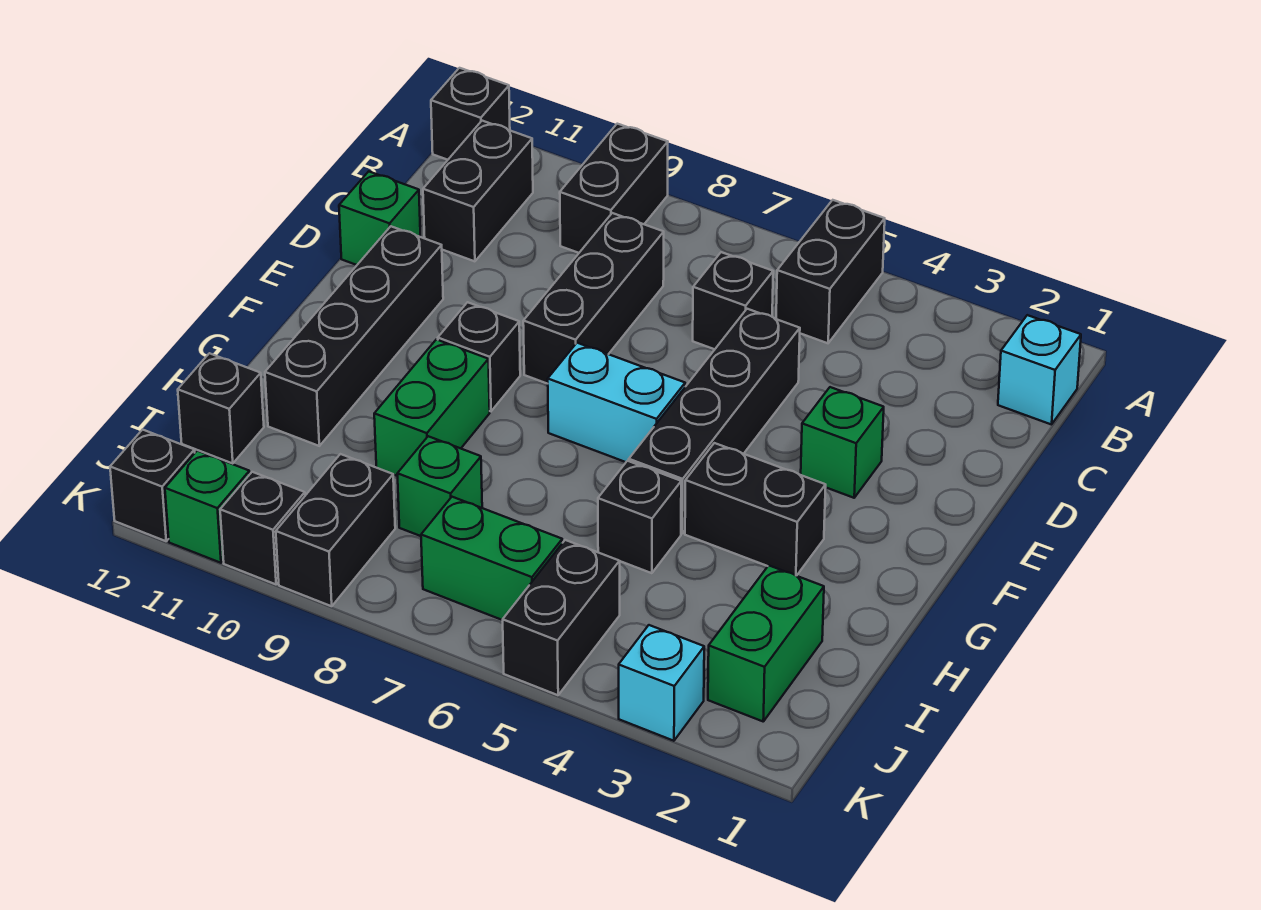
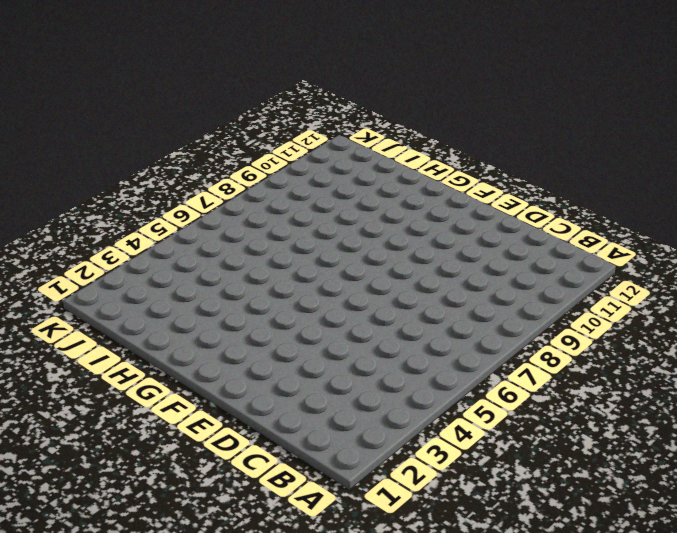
none -> black 1x2 brick [776,200,885,343]
none -> black 1x2 brick [560,124,668,253]
none -> black 1x1 brick [431,68,510,160]

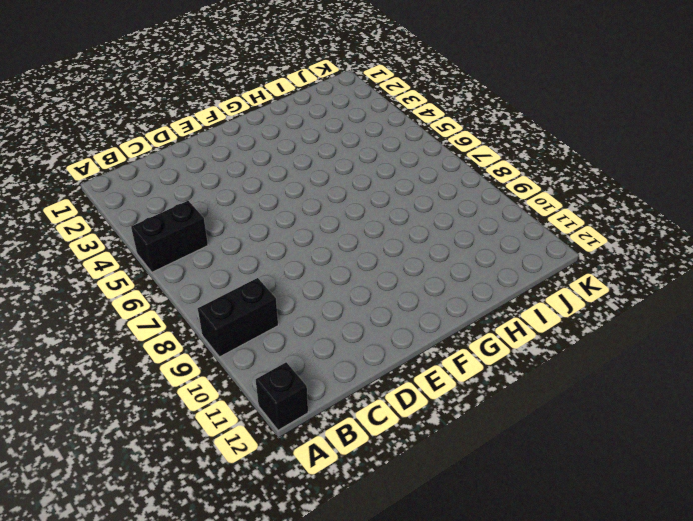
none -> cyan 1x1 brick [998,315,1081,425]
none -> black 1x2 brick [423,121,533,261]
none -> black 1x1 brick [693,252,773,349]

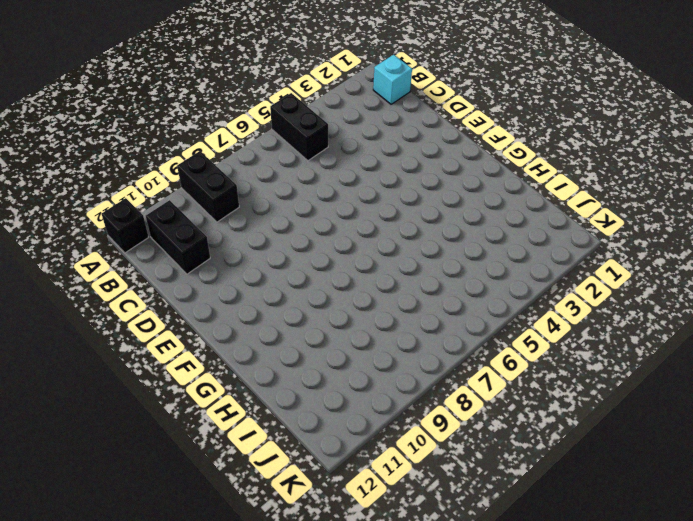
none -> black 1x1 brick [693,252,773,349]
none -> black 1x3 brick [523,213,664,384]
none -> black 1x4 brick [629,309,800,533]

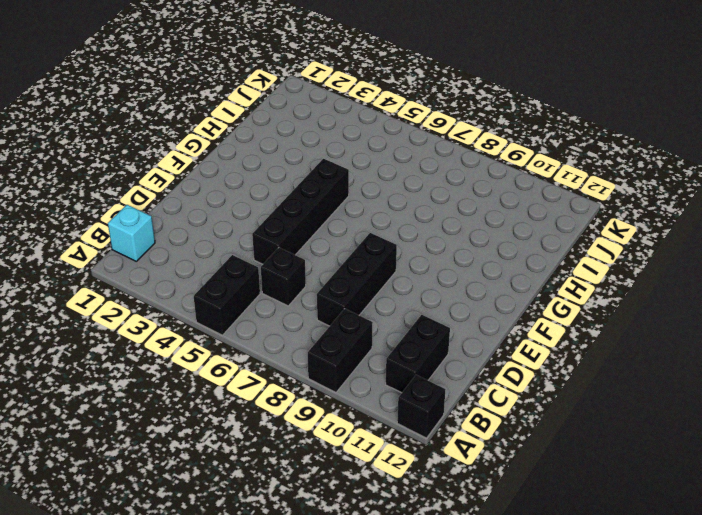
none -> green 1x1 brick [339,171,420,265]
none -> green 1x1 brick [801,387,884,498]
none -> black 1x4 brick [265,226,443,446]

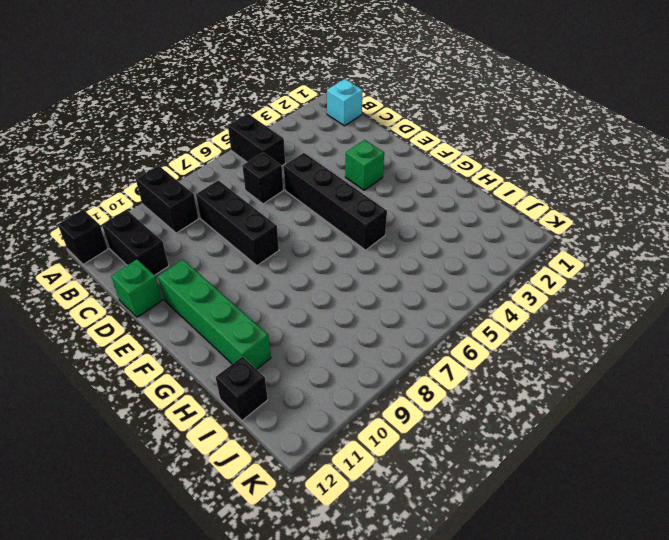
green 1x4 brick [158,260,271,369] -> black 1x4 brick [265,226,443,446]
none -> cyan 1x2 brick [548,343,685,462]
none -> black 1x1 brick [438,302,520,411]
none -> black 1x2 brick [685,443,826,576]

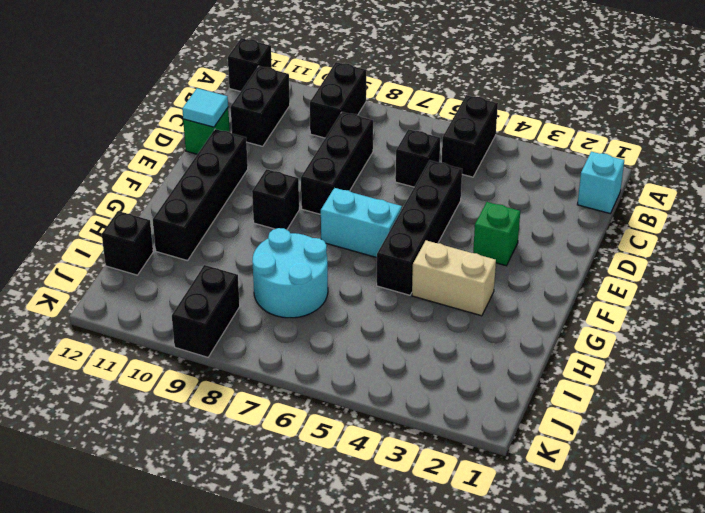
cyan 1x1 tile [182,88,228,127] -> none
tan 1x2 brick [412,240,496,316] -> black 1x2 brick [685,443,826,576]
cyan 2x2 round brick [252,228,328,318] -> green 1x1 brick [397,436,482,536]
none -> green 1x2 brick [374,339,490,476]
none -> black 1x1 brick [598,461,681,573]
none -> green 1x2 brick [708,565,824,721]

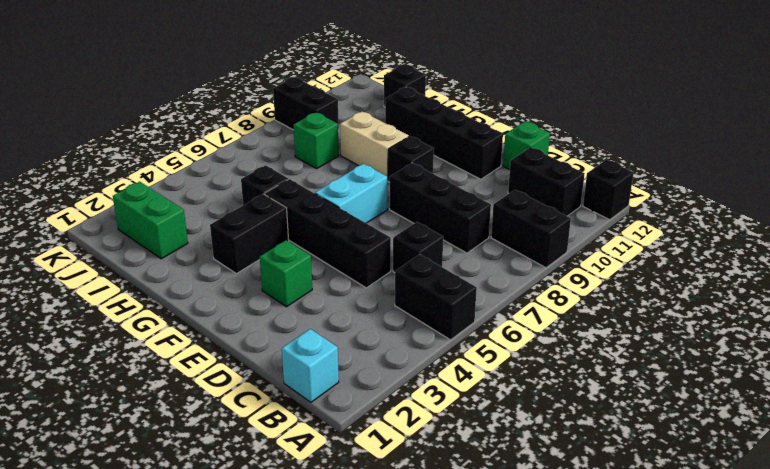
tan 1x2 brick [340,112,409,181] -> green 1x2 brick [374,339,490,476]
none -> black 1x2 brick [503,540,620,695]
none -> green 1x2 brick [421,497,562,620]
none -> cyan 1x1 brick [619,625,704,741]

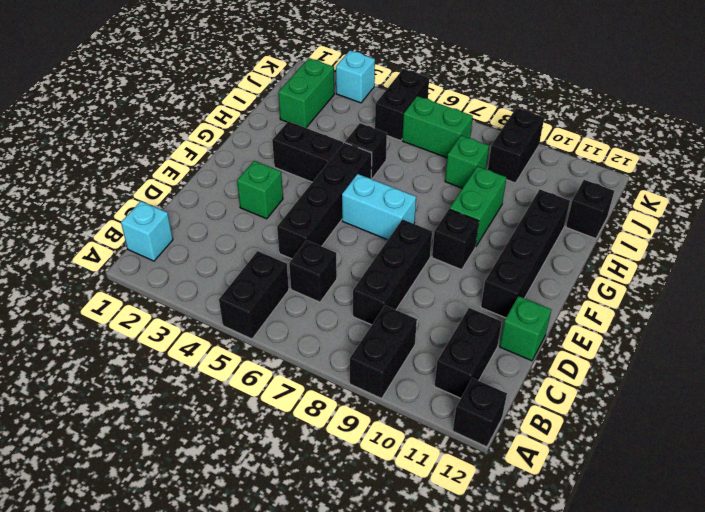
none -> black 1x1 brick [220,472,305,584]
none -> green 1x1 brick [165,451,250,563]
none -> black 1x1 brick [110,430,195,541]

